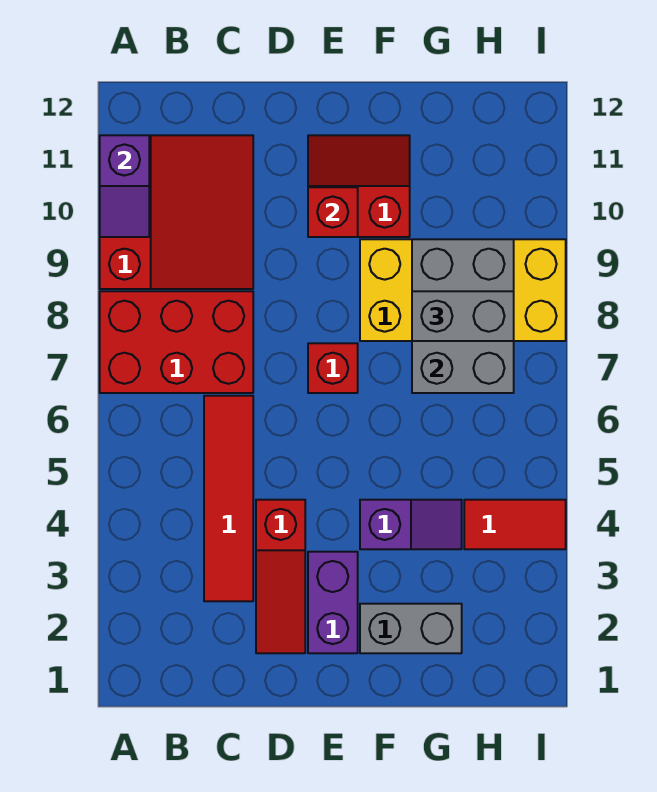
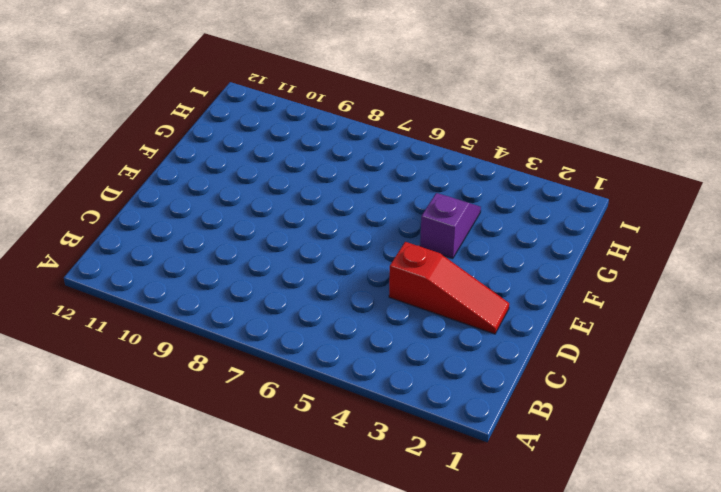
none -> red 2x3 brick [100,291,253,393]
none -> red 3x3 slope [100,135,253,289]
none -> red 1x4 tile [204,396,253,601]

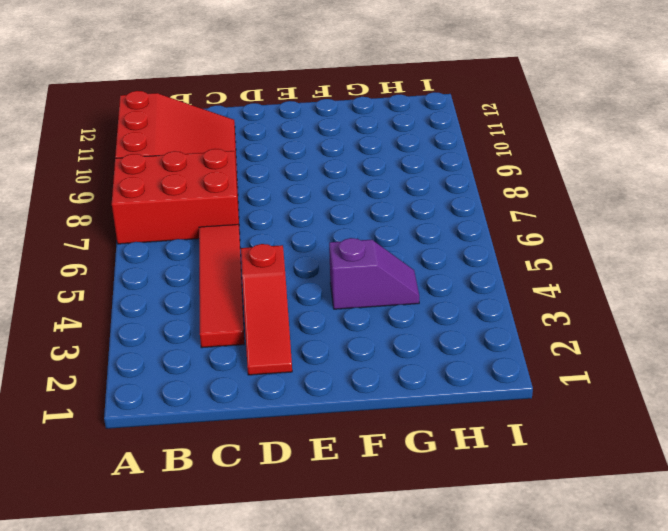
none -> purple 1x2 brick [308,552,358,653]
none -> red 1x1 brick [308,343,358,393]
none -> red 2x2 slope [308,135,410,237]

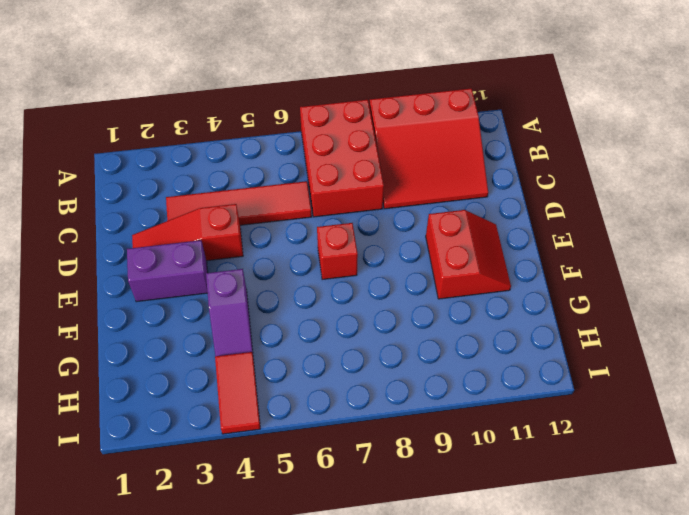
none -> grey 1x2 brick [360,604,462,653]
none -> yellow 2x4 brick [360,239,566,341]
none -> purple 1x2 slope [100,135,149,237]

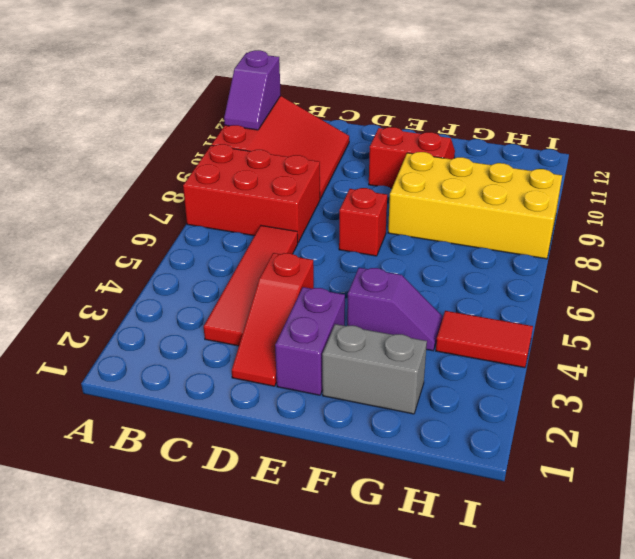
none -> red 1x1 brick [308,187,358,237]
none -> grey 2x3 brick [412,239,514,393]
none -> grey 1x2 brick [412,291,514,341]

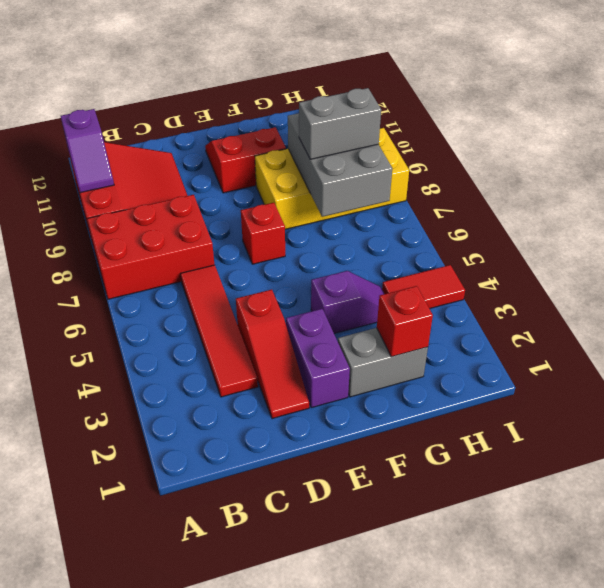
red 1x1 brick [377,286,433,357] -> red 1x1 brick moved to [308,187,358,237]

